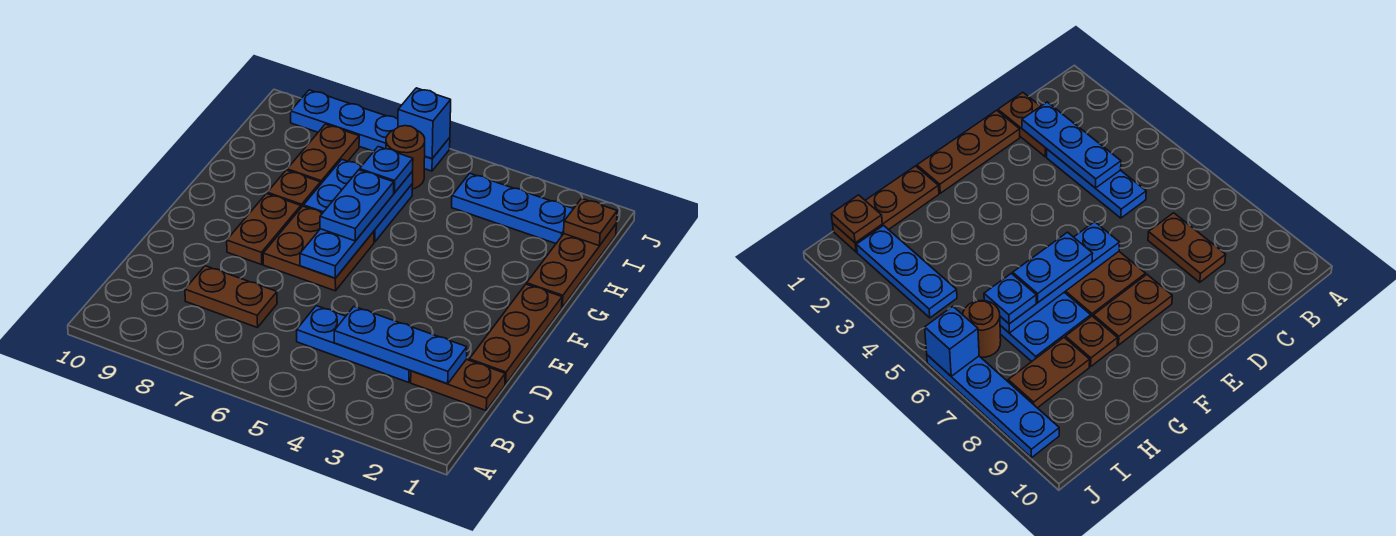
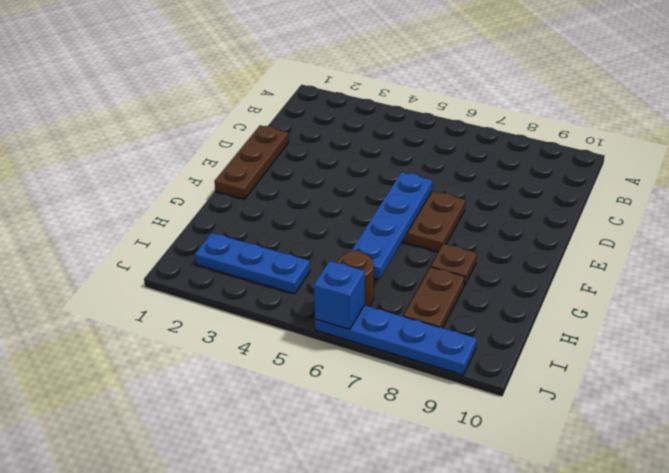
none -> brown 1x2 plate [411,359,505,410]
none -> blue 1x3 plate [297,306,411,382]
none -> brown 1x2 plate [185,266,277,328]

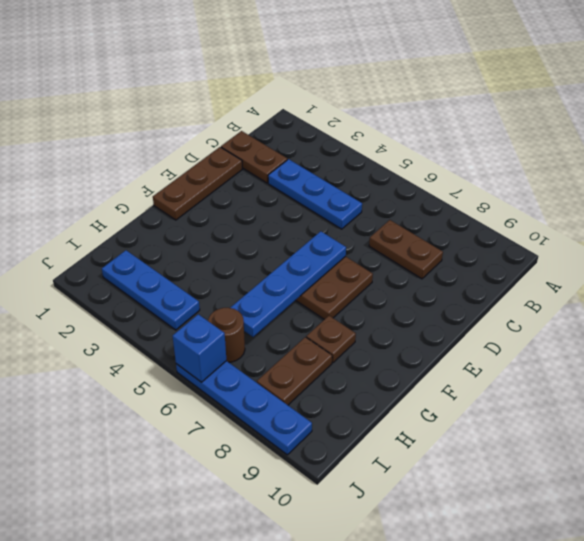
none -> brown 1x2 plate [227,194,301,264]
none -> brown 1x3 plate [527,224,616,307]
none -> blue 2x2 plate [304,160,413,242]

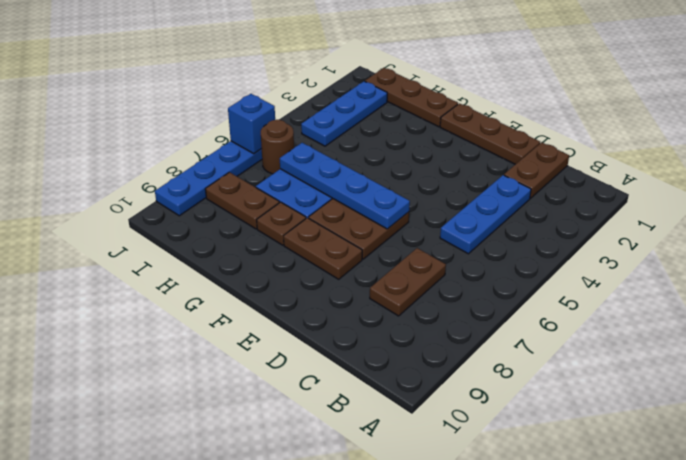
none -> blue 1x3 plate [334,307,467,384]
none -> brown 1x1 plate [564,199,617,246]
none -> blue 1x2 plate [320,170,394,241]

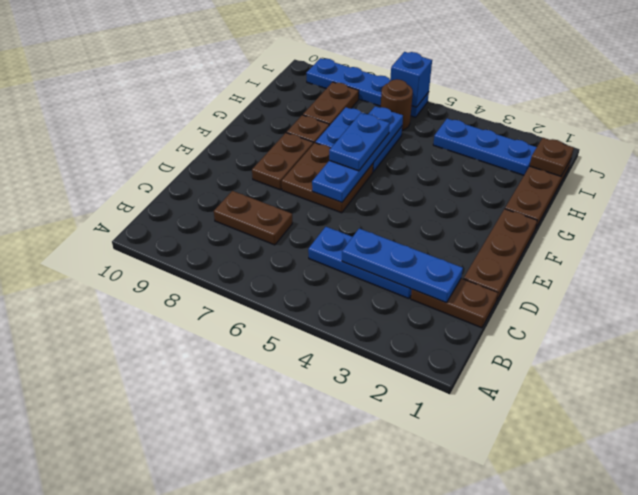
none -> blue 1x1 plate [360,147,413,193]

